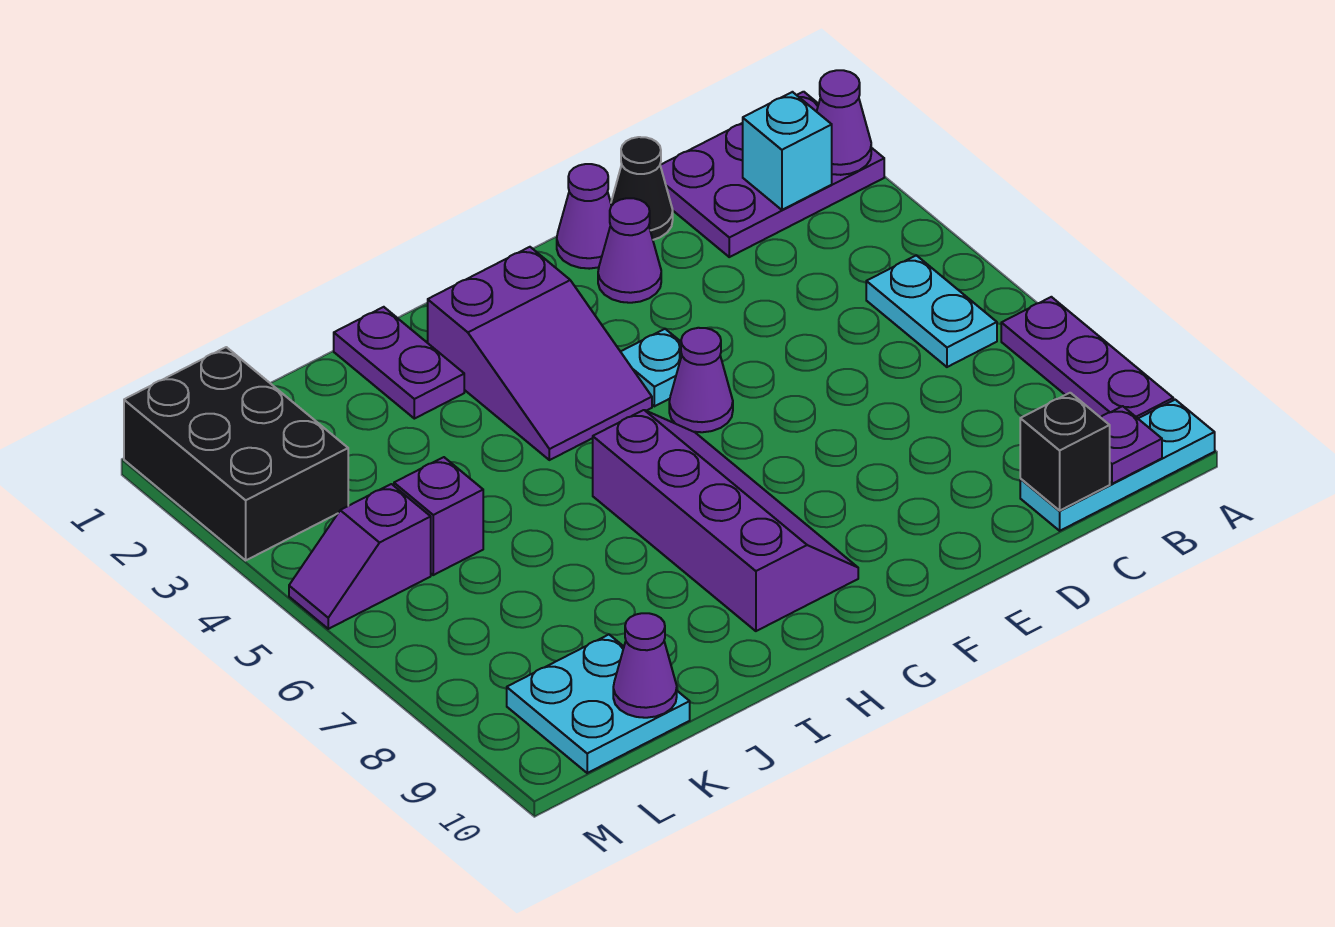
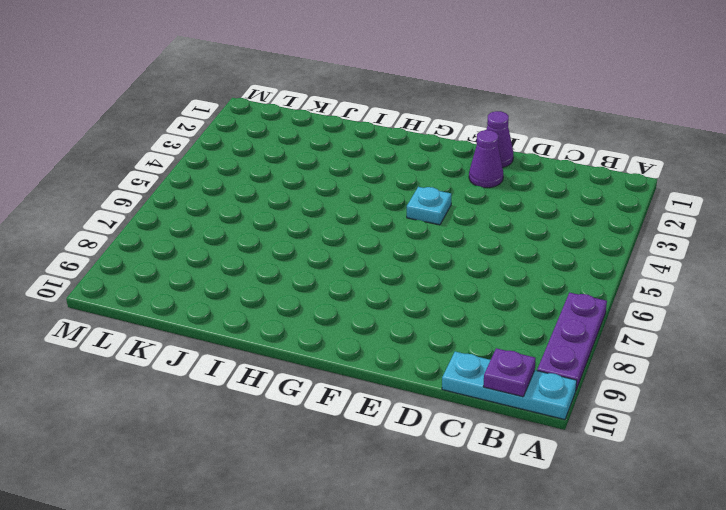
none -> purple 2x3 plate [660,92,884,257]
none -> cyan 1x2 plate [866,255,997,367]
none -> black 1x1 cone [611,137,673,240]

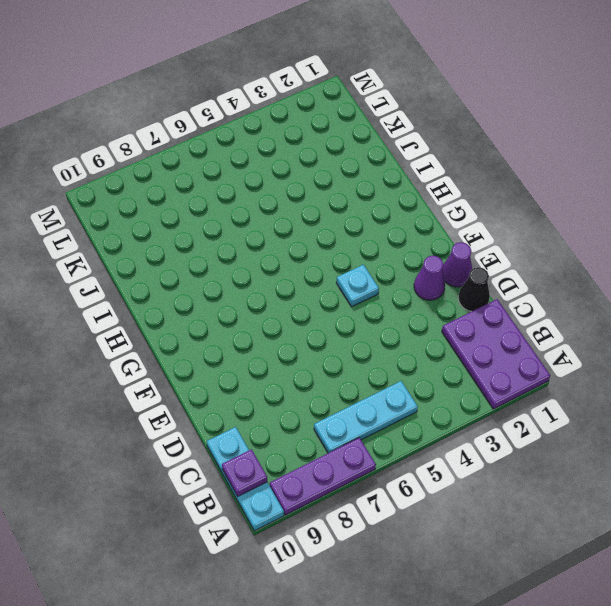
cyan 1x3 plate [314,381,418,453] -> cyan 1x2 plate [866,255,997,367]
none -> purple 1x1 cone [669,328,733,432]
none -> purple 2x3 slope [428,247,652,460]
none -> purple 2x4 slope [593,410,858,631]

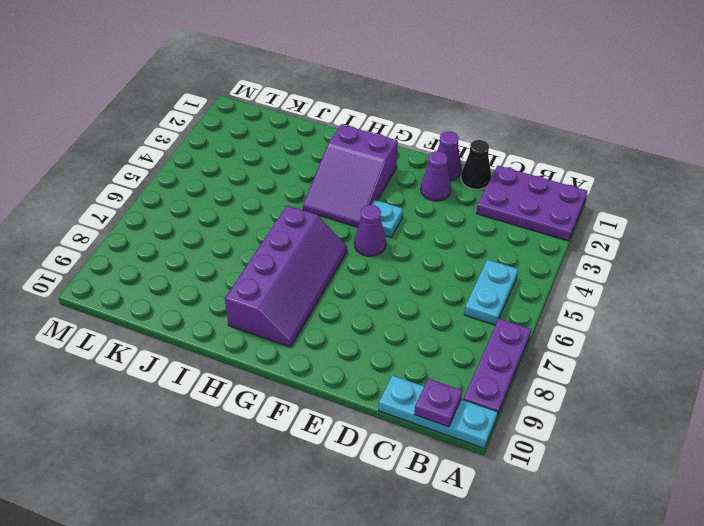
none -> purple 1x2 plate [334,307,464,419]
none -> purple 1x1 brick [394,457,483,575]
none -> cyan 2x2 plate [507,635,690,773]

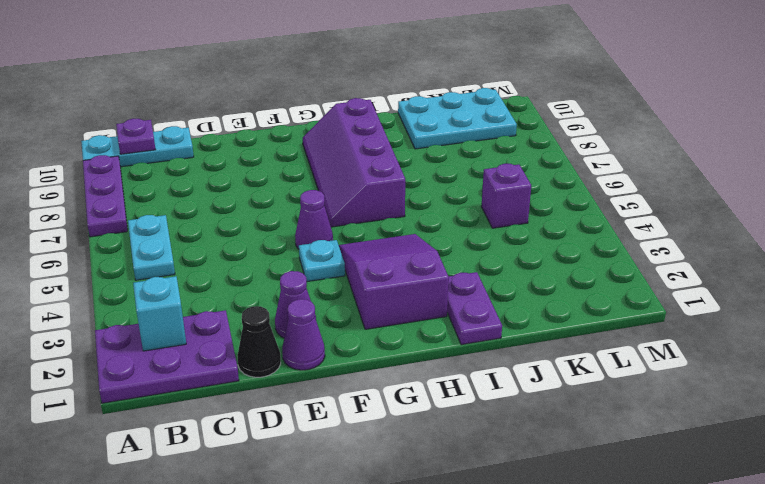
cyan 2x3 plate [398,88,517,149] -> cyan 2x2 plate [507,635,690,773]
none -> black 2x3 brick [124,347,348,560]
none -> purple 1x2 slope [289,484,431,629]
none -> purple 1x1 cone [817,70,871,175]

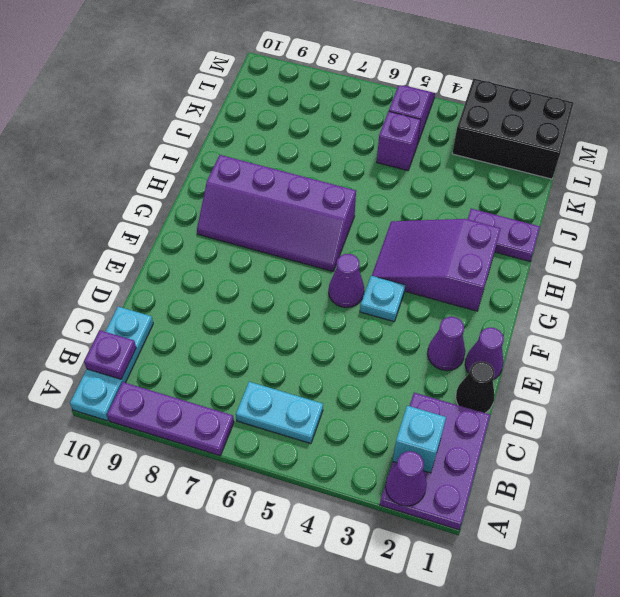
none -> cyan 2x2 plate [507,635,690,773]
none -> black 1x1 brick [1020,393,1110,510]
none -> purple 1x1 cone [613,613,677,718]

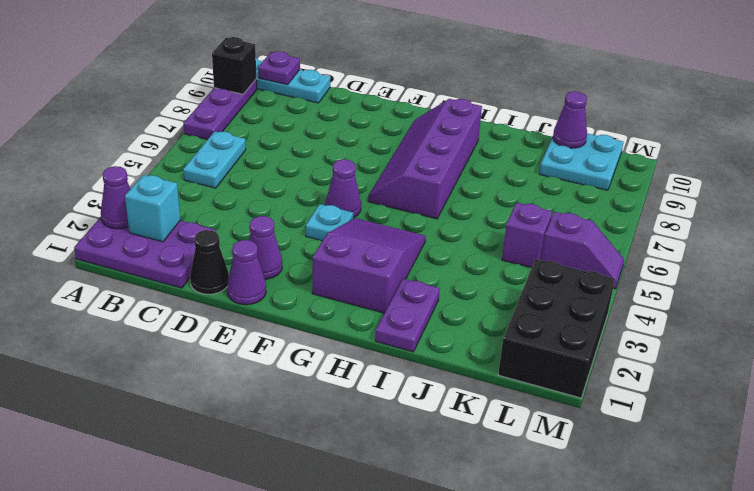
black 1x1 brick [212,37,256,94] -> black 1x1 brick moved to [1020,393,1110,510]

